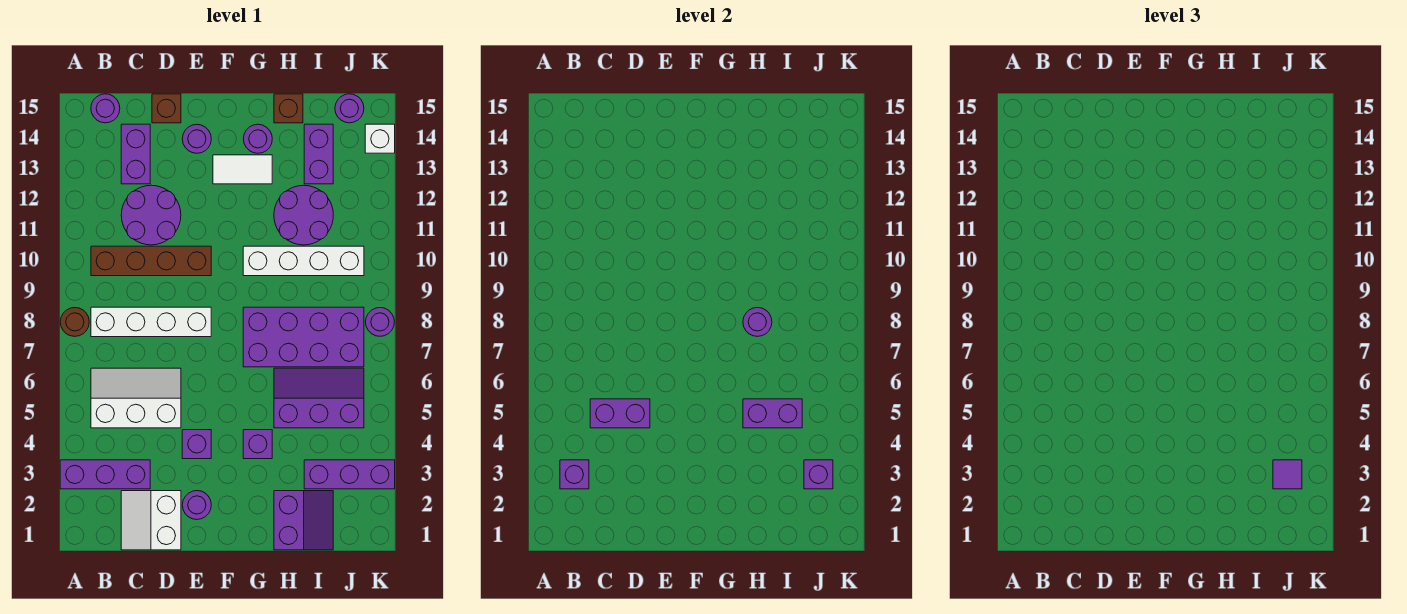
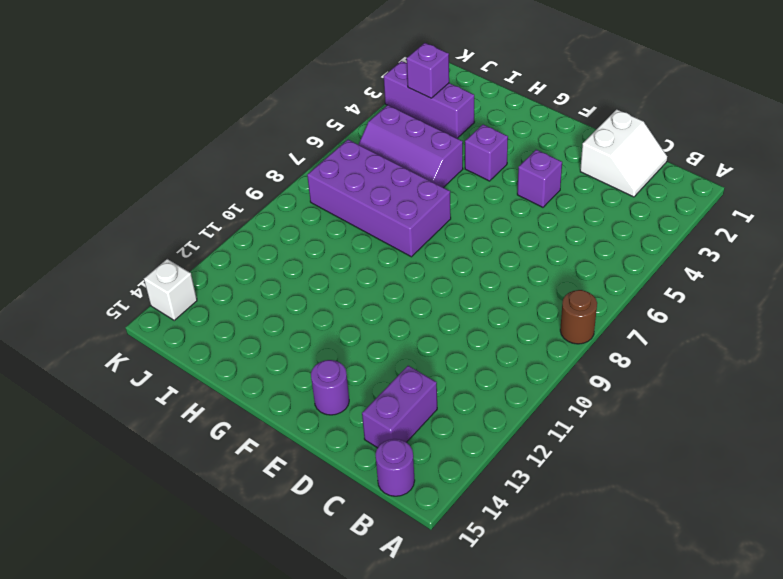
none -> purple 1x3 brick [60,460,150,489]
none -> white 2x3 slope [91,368,181,428]
none -> white 1x4 brick [91,307,211,337]
none -> brown 1x4 brick [91,246,211,276]

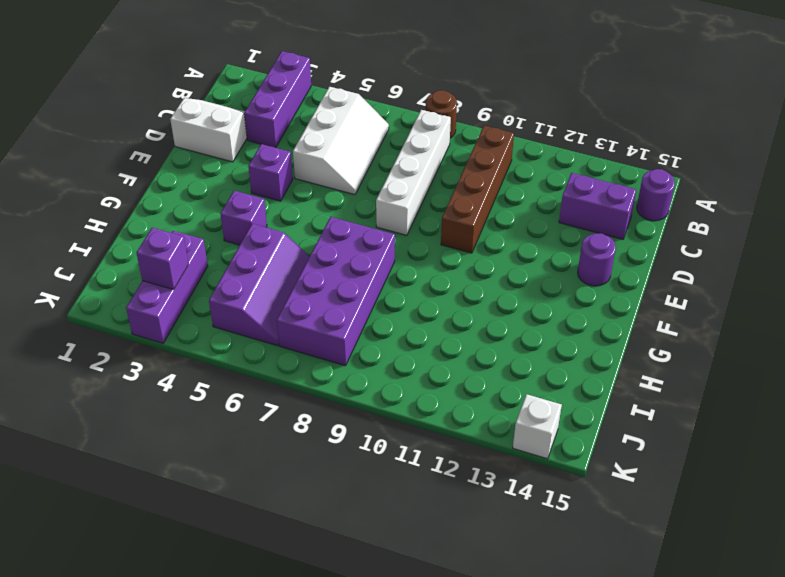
none -> purple 2x2 round brick [121,185,181,245]
none -> brown 1x1 brick [152,94,181,123]
none -> purple 1x1 round brick [182,491,211,520]
none -> white 1x2 tile [213,155,272,184]

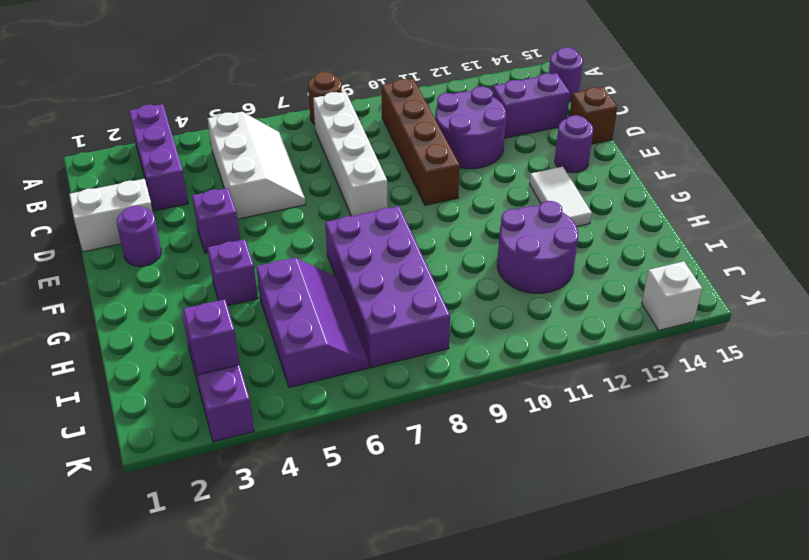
none -> white 1x4 brick [243,246,364,276]
none -> purple 1x1 round brick [243,124,272,153]
none -> purple 2x2 slope [274,491,333,550]
none -> brown 1x1 brick [274,94,303,123]

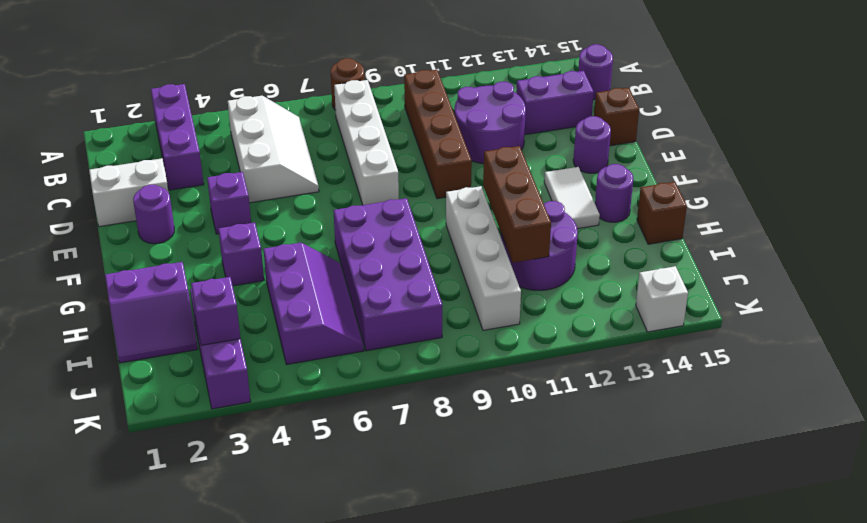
brown 1x3 brick [483,146,551,263] -> none
none -> purple 1x2 brick [304,124,333,184]
none -> purple 1x1 round brick [335,94,364,123]
none -> purple 1x1 round brick [366,308,394,336]
none -> purple 1x1 brick [560,460,589,489]

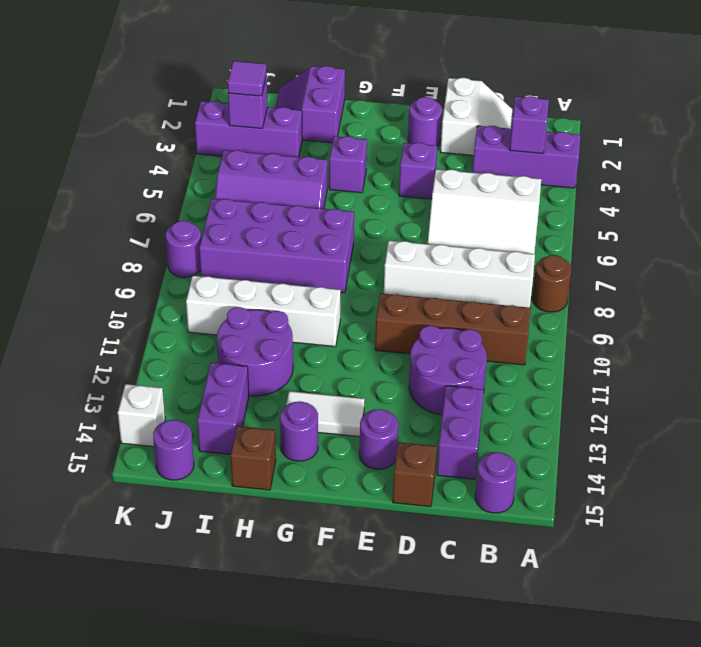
none -> purple 1x2 brick [590,399,650,428]
none -> purple 1x2 brick [743,399,802,428]
none -> purple 1x1 round brick [743,308,772,336]

